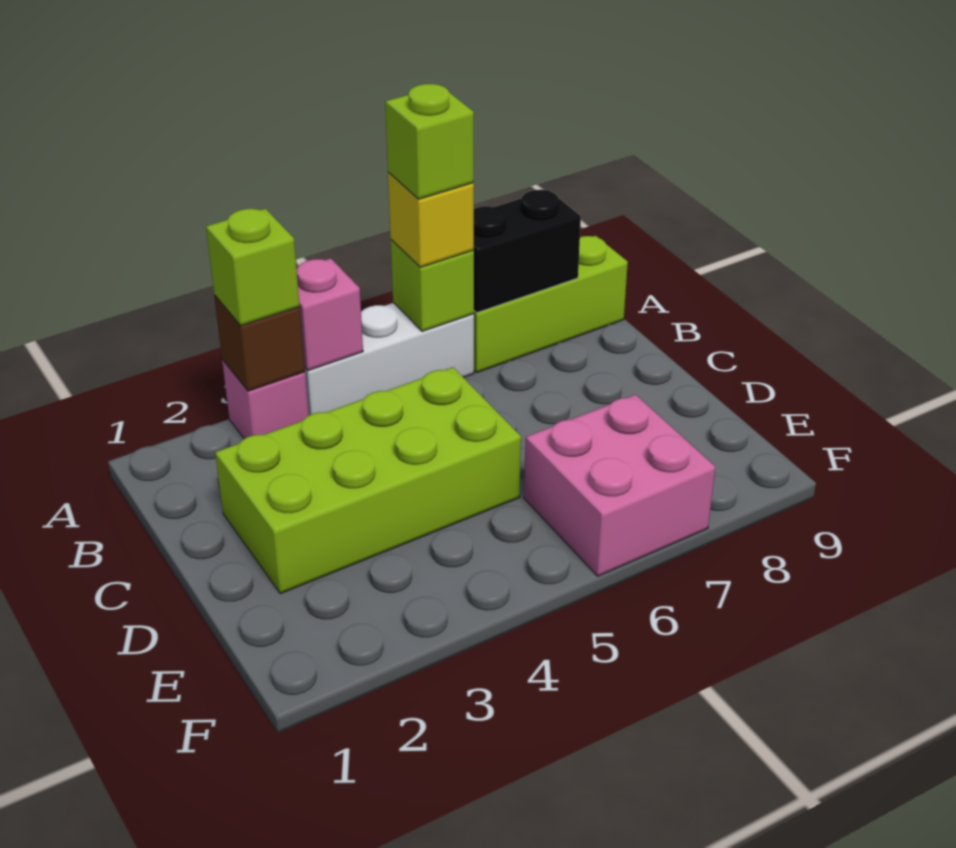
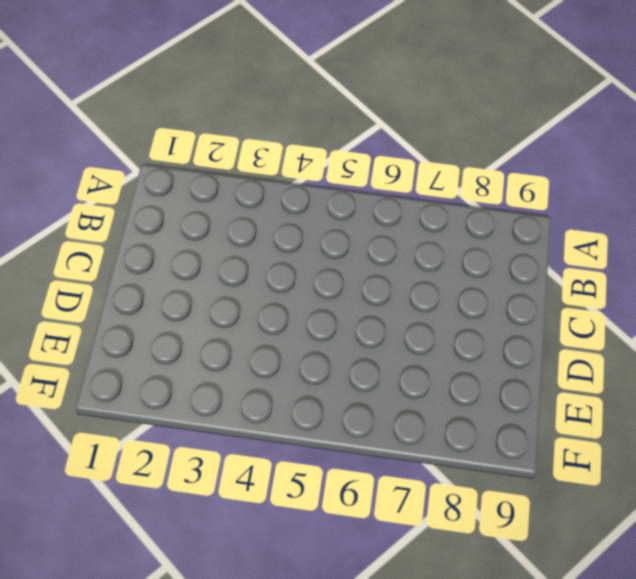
none -> pink 1x1 brick [222,360,309,439]
none -> white 1x3 brick [305,303,474,415]
none -> lime 1x3 brick [474,236,628,373]

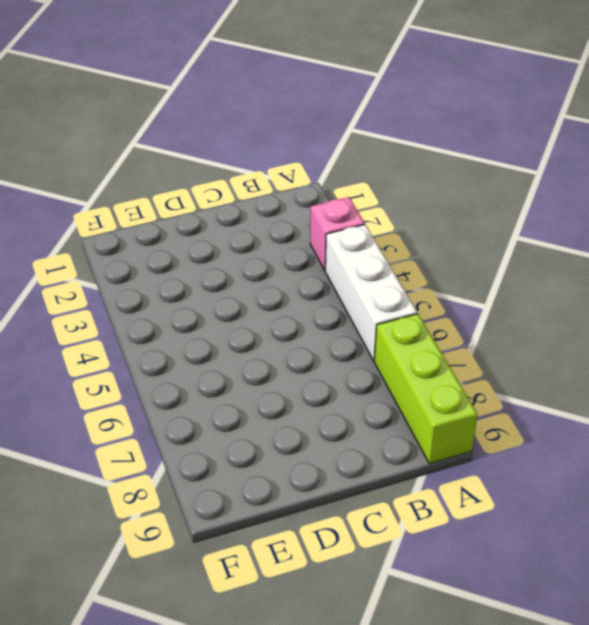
none -> lime 2x4 brick [215,367,521,594]
none -> pink 2x2 brick [524,395,715,576]
none -> brown 1x1 brick [214,295,305,391]

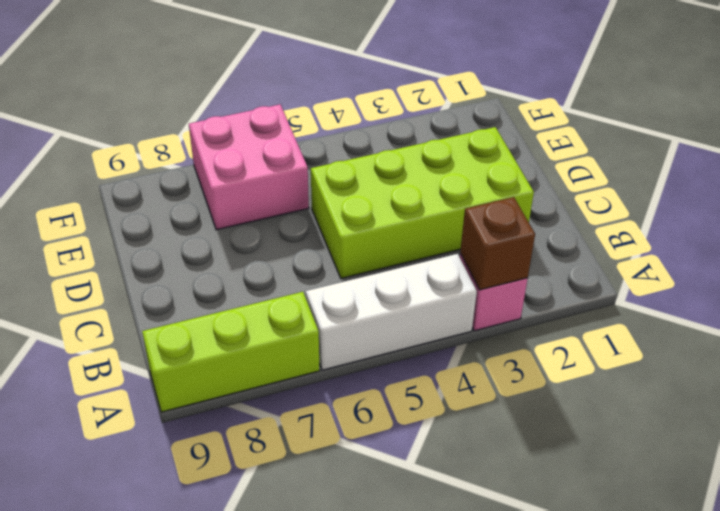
none -> pink 1x1 brick [297,258,363,371]
none -> lime 1x1 brick [391,240,474,331]
none -> black 1x2 brick [474,190,581,313]

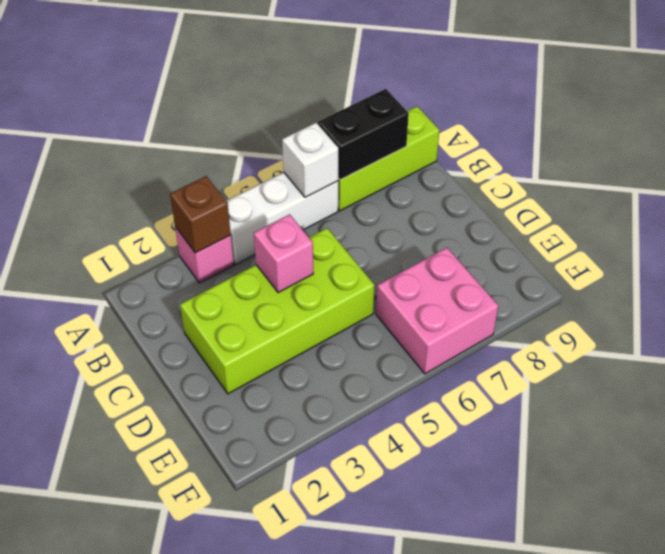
white 1x1 brick [282,123,338,197] -> lime 1x1 brick [391,240,474,331]
pink 1x1 brick [254,214,313,293] -> pink 1x1 brick moved to [297,258,363,371]
none -> lime 1x1 brick [206,209,300,326]
none -> yellow 1x1 brick [388,172,474,267]
none -> lime 1x1 brick [385,84,474,199]

